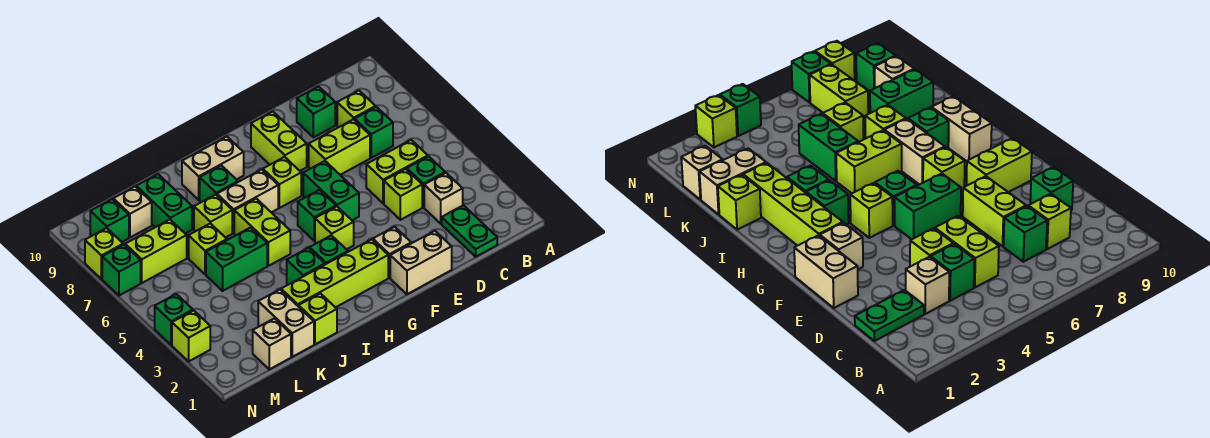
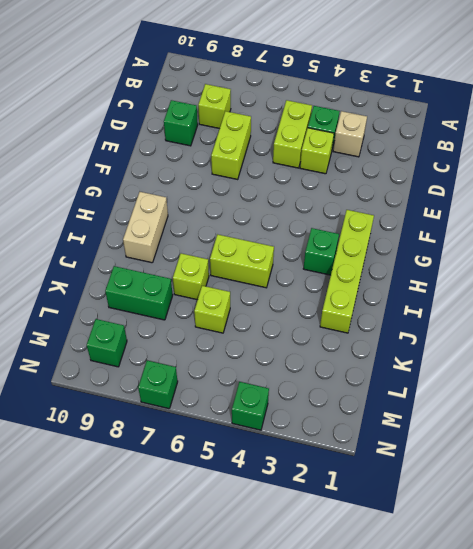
none -> green 1x2 plate [442,205,497,257]
none -> green 1x1 brick [355,107,393,158]
none -> tan 1x2 brick [390,231,452,294]
none -> tan 1x1 brick [373,227,411,278]

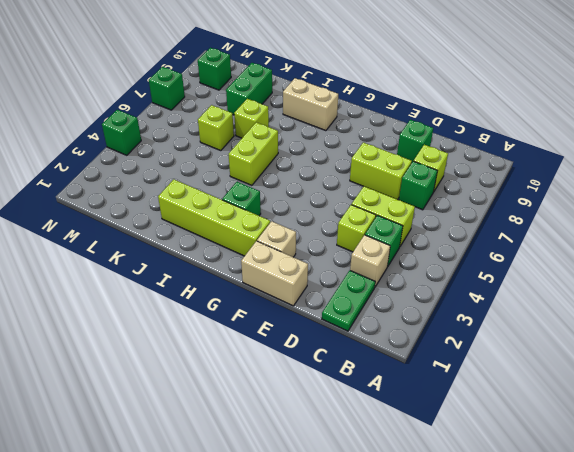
none -> green 1x2 brick [303,161,359,220]
none -> lime 1x2 brick [251,111,307,171]
none -> lime 1x1 brick [315,206,354,250]
none -> green 1x1 brick [298,190,336,241]

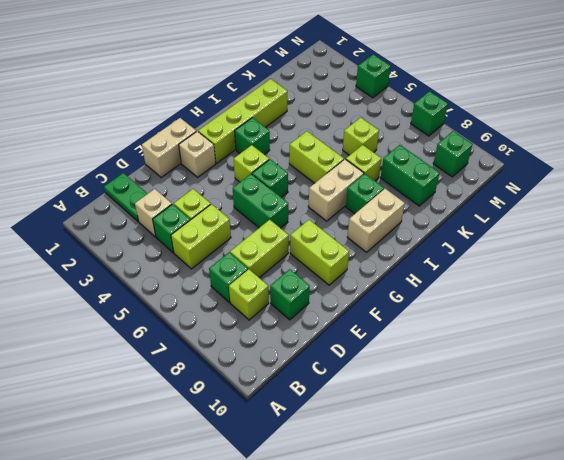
none -> lime 1x1 brick [263,157,301,208]
none -> green 1x1 brick [287,248,325,285]
none -> lime 1x1 brick [299,293,337,344]
none -> green 1x2 brick [206,227,267,291]

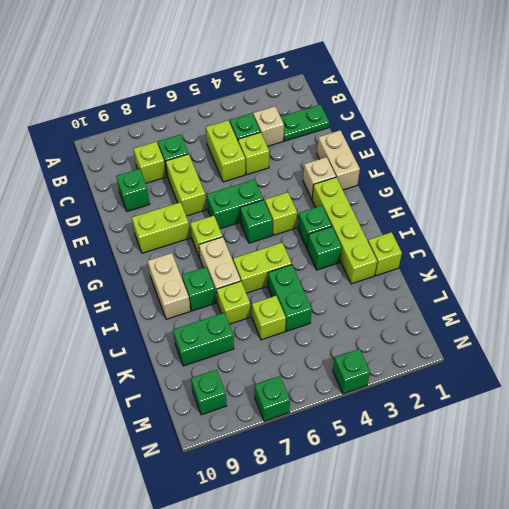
none -> tan 1x2 brick [258,290,314,357]
none -> tan 1x1 brick [253,318,291,369]
none -> lime 1x2 brick [125,220,187,283]
none -> tan 1x1 brick [113,187,152,237]

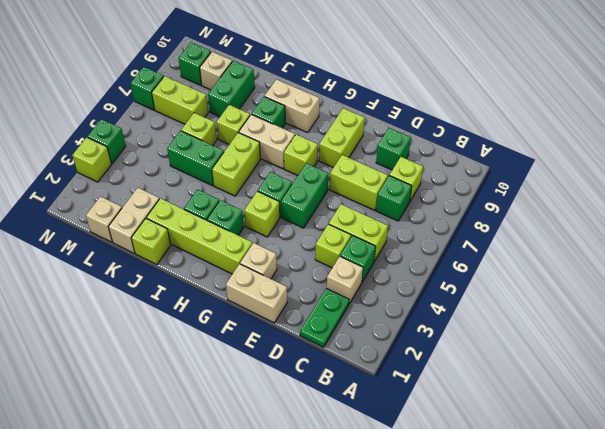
none -> lime 1x1 brick [85,228,123,279]

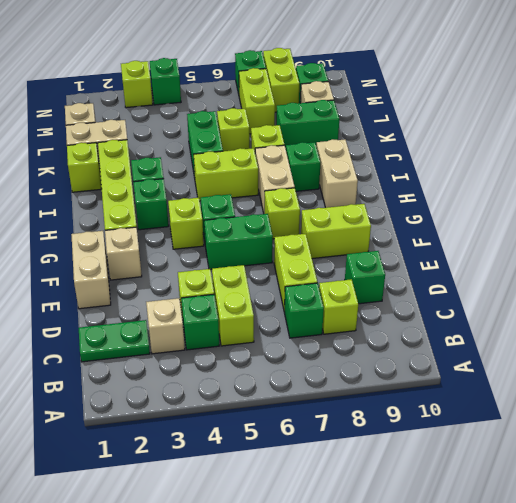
lime 1x2 brick [263,48,299,112] -> lime 1x1 brick [85,228,123,279]

